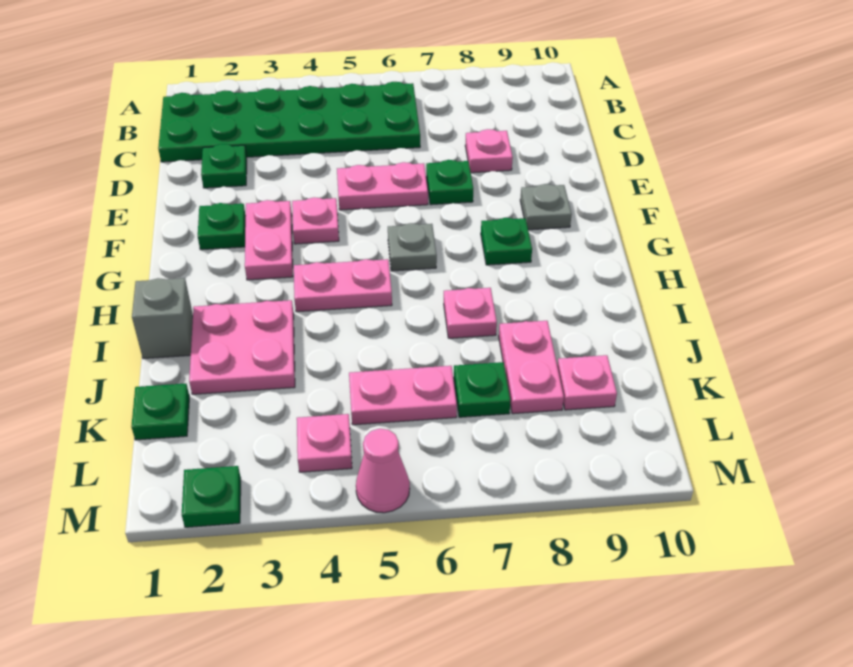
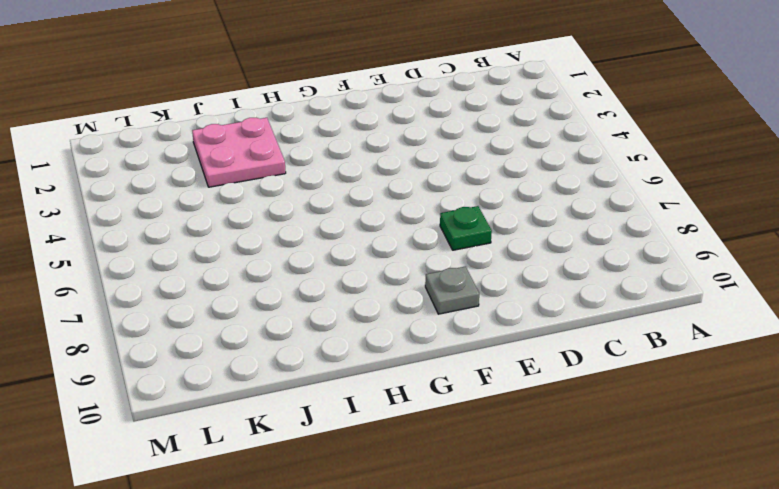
none -> green 2x6 plate [158,82,420,162]
none -> green 1x1 plate [201,144,247,188]
none -> pink 1x1 plate [465,129,513,173]

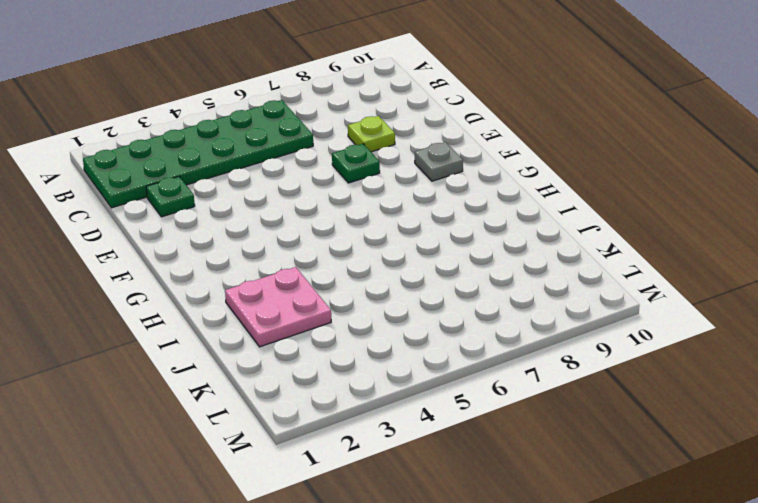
lime 1x1 plate [348,116,395,152] -> pink 1x1 plate [465,129,513,173]
none -> pink 1x2 plate [337,162,428,210]
none -> green 1x1 plate [198,203,246,250]
none -> pink 1x2 plate [245,200,293,280]

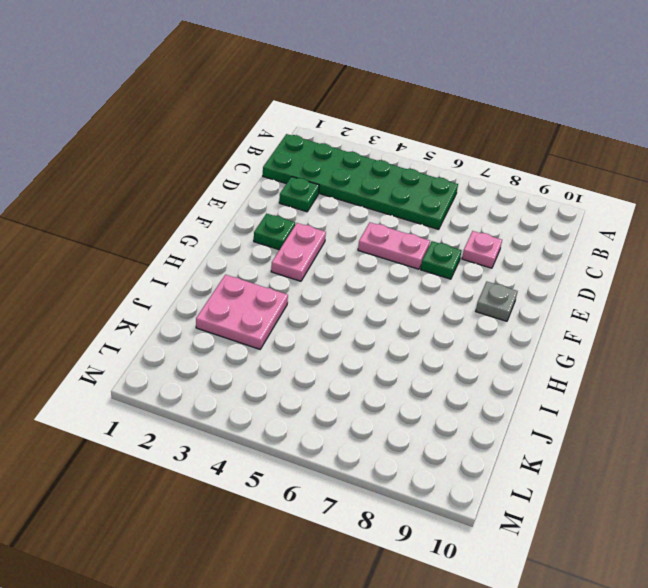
none -> pink 1x1 plate [292,197,339,244]
none -> grey 1x1 plate [388,223,437,271]
none -> green 1x1 plate [481,218,532,265]

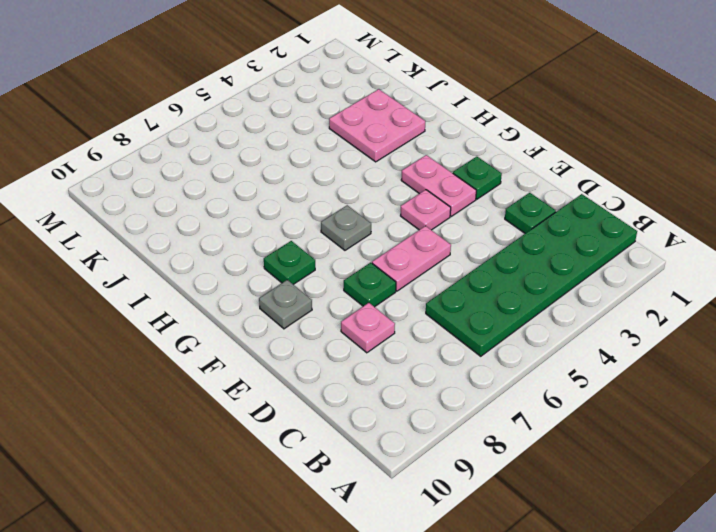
none -> pink 1x2 plate [294,259,392,312]
none -> grey 1x1 brick [132,278,193,359]
none -> pink 1x1 plate [444,288,497,338]

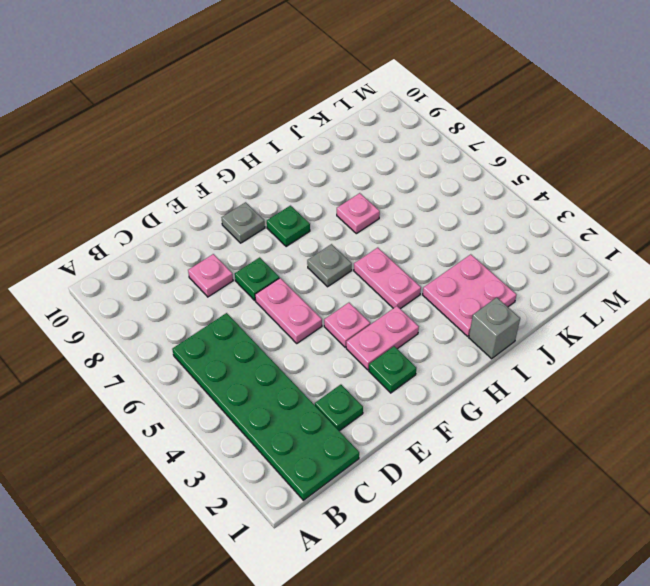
none -> pink 1x2 plate [499,321,564,414]
none -> green 1x1 plate [131,384,189,440]
none -> pink 1x2 plate [349,366,457,425]

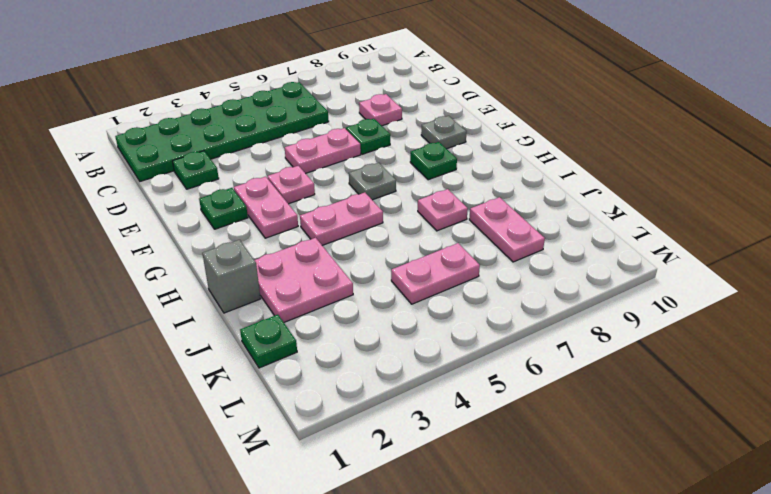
none -> green 1x1 plate [454,362,510,417]
none -> pink 1x1 plate [557,355,617,410]
none -> pink 1x1 plate [297,414,352,472]

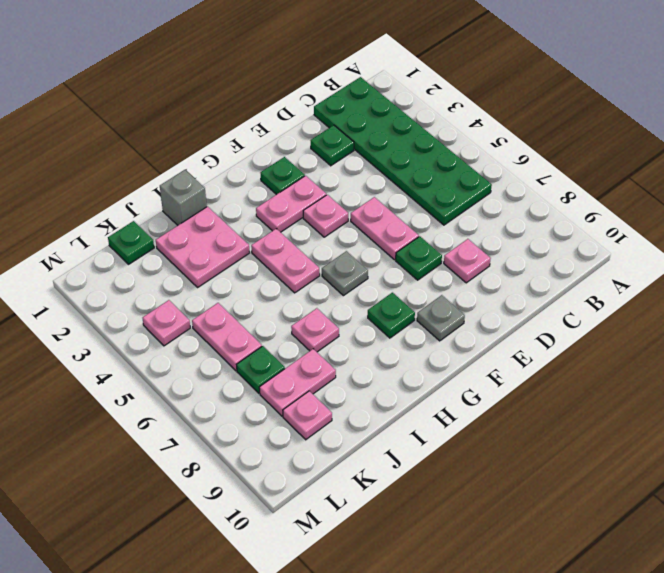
none -> green 1x1 plate [182,466,241,527]
none -> pink 1x1 cone [356,429,410,513]

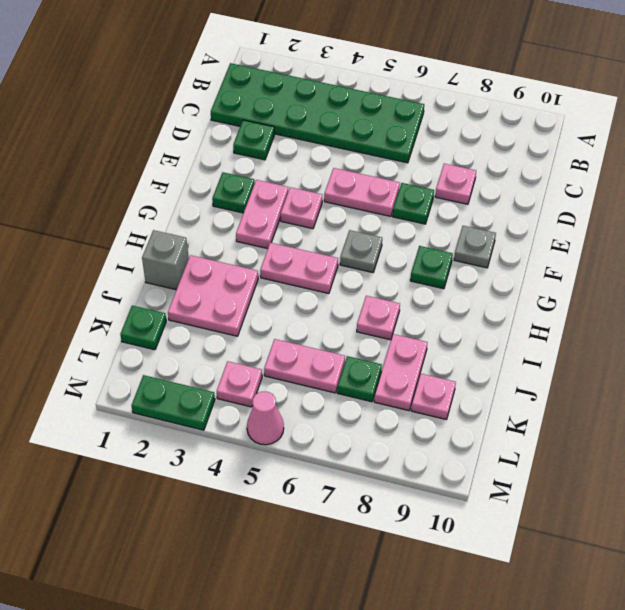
green 1x2 plate [131,375,215,430] -> green 1x1 plate [182,466,241,527]

